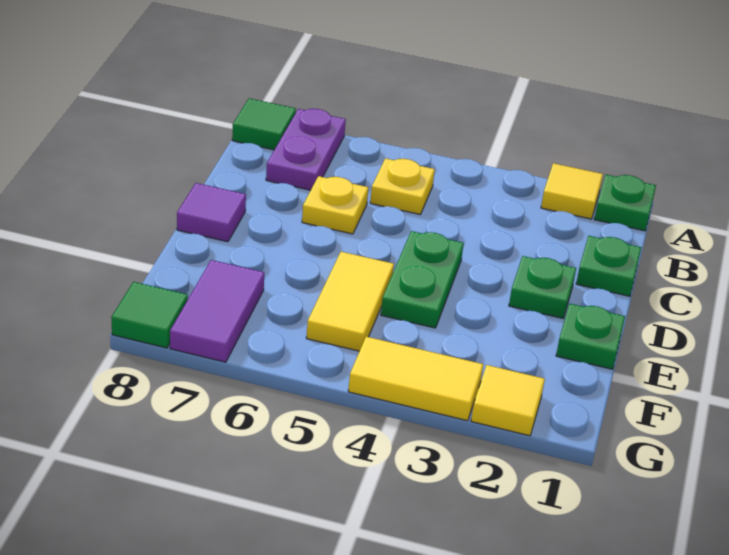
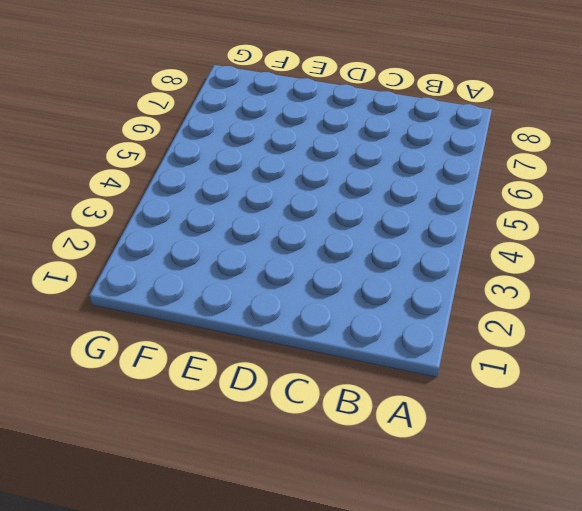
none -> green 1x1 plate [594,175,656,231]
none -> yellow 1x1 tile [541,163,603,219]
none -> purple 1x2 plate [266,109,346,190]

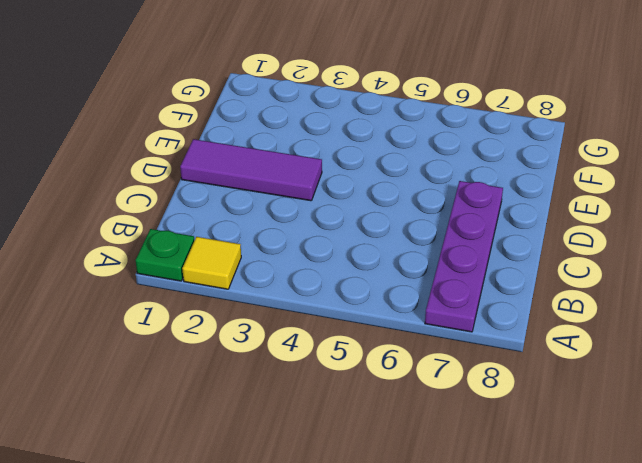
purple 1x4 plate [425,181,503,332] -> purple 1x2 plate [266,109,346,190]
purple 1x3 tile [180,139,322,201] -> green 1x1 plate [509,256,576,318]
none -> green 1x1 tile [232,98,296,150]
none -> yellow 1x1 plate [370,158,435,214]
none -> green 1x1 plate [576,236,641,296]

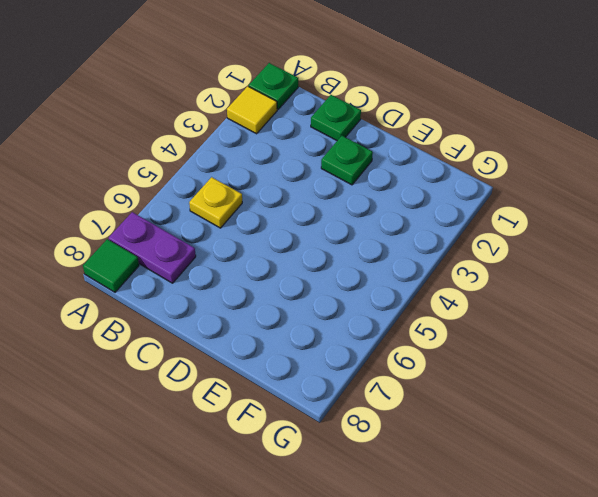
none -> yellow 1x1 plate [302,176,368,234]
none -> green 1x2 plate [381,231,464,328]
none -> purple 1x1 tile [177,183,246,242]

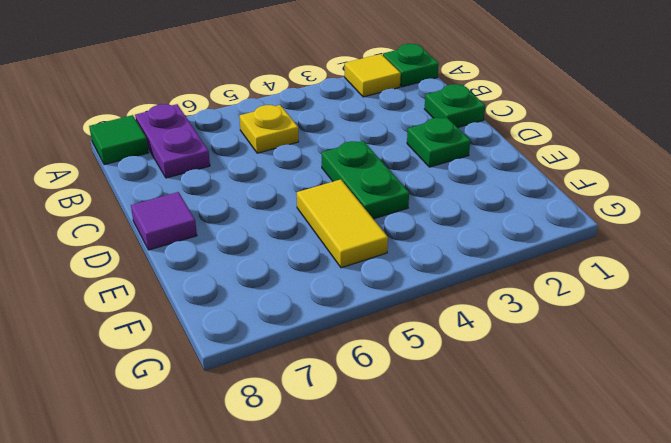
none -> yellow 1x1 plate [302,176,368,234]
none -> green 1x1 plate [556,304,625,369]
none -> purple 1x2 tile [170,260,264,362]

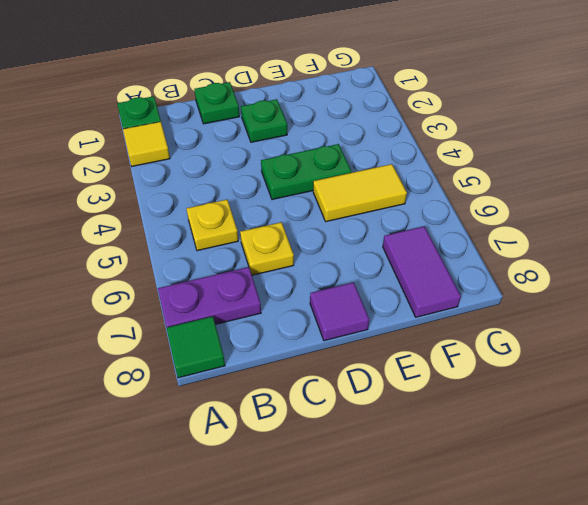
purple 1x2 tile [383,226,461,317] -> purple 1x2 tile turned to [170,260,264,362]
none -> green 1x1 plate [556,304,625,369]
none -> yellow 1x1 tile [471,365,545,436]
none -> yellow 1x2 tile [348,337,483,421]

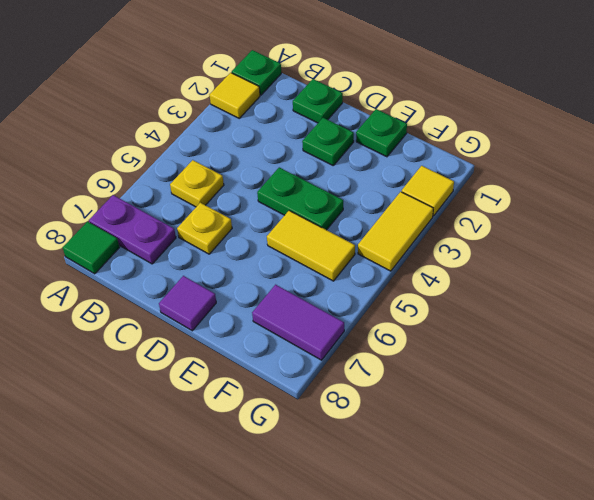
none -> green 1x1 tile [111,282,188,348]

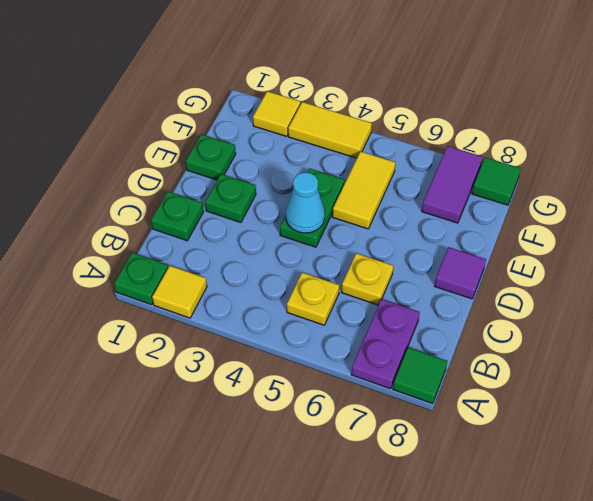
cyan 1x1 cone [286,172,325,233] -> none

